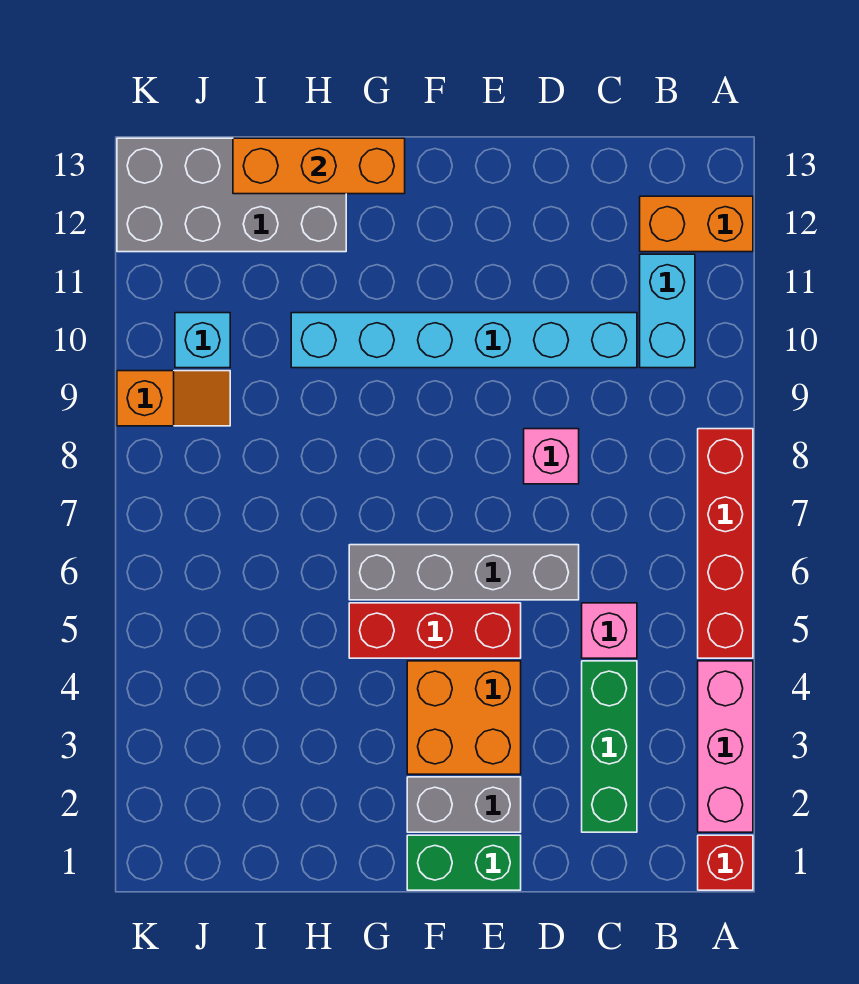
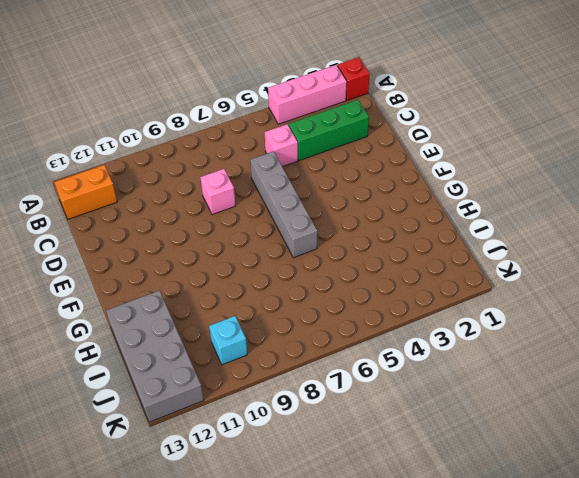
orange 1x2 brick [55,165,117,219] -> orange 1x2 brick turned to [640,196,753,252]
none -> red 1x4 brick [698,429,753,658]
none -> cyan 1x2 brick [640,254,695,368]
none -> cyan 1x6 brick [291,313,637,368]

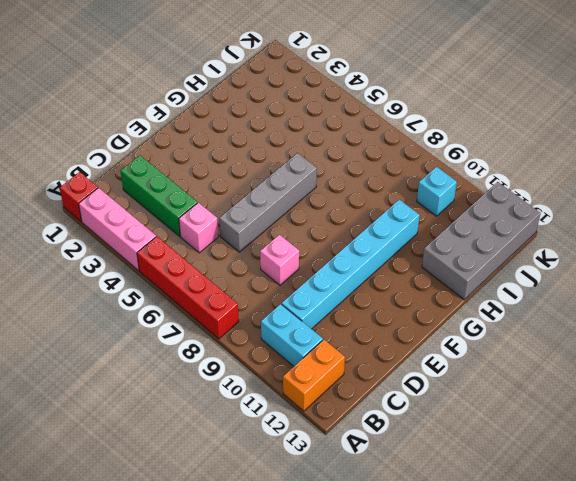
none -> green 1x2 brick [407,835,521,890]
none -> grey 1x2 brick [407,777,521,832]
none -> orange 2x2 brick [407,661,521,774]

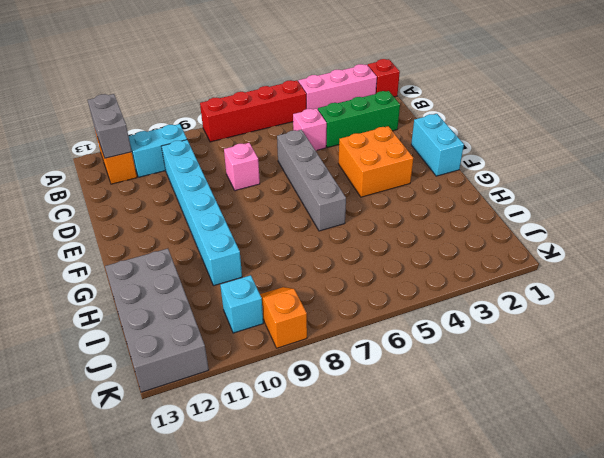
grey 1x2 brick [88,94,132,158] -> grey 1x2 brick moved to [407,777,521,832]
cyan 1x2 brick [411,114,464,176] -> green 1x2 brick [407,835,521,890]
none -> red 1x3 brick [349,603,521,658]
none -> orange 1x3 brick [233,138,405,194]

